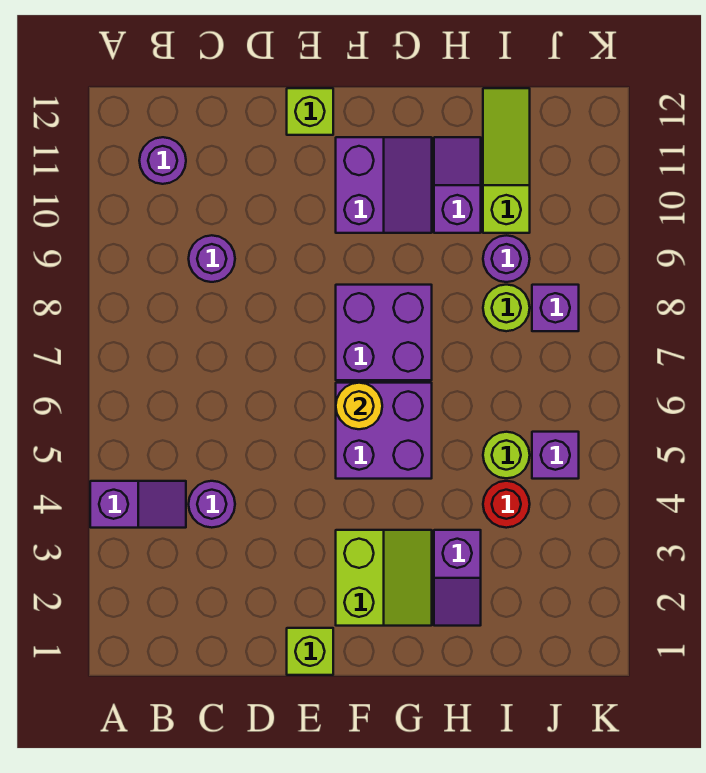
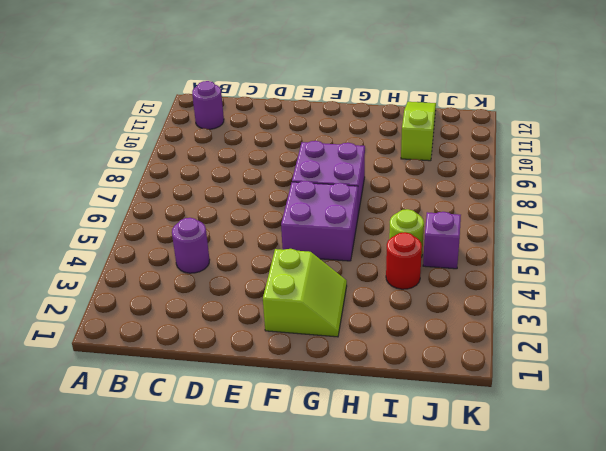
none -> purple 1x2 slope [90,481,186,528]
none -> purple 1x1 round brick [189,235,235,282]
none -> lime 1x1 brick [287,628,333,675]

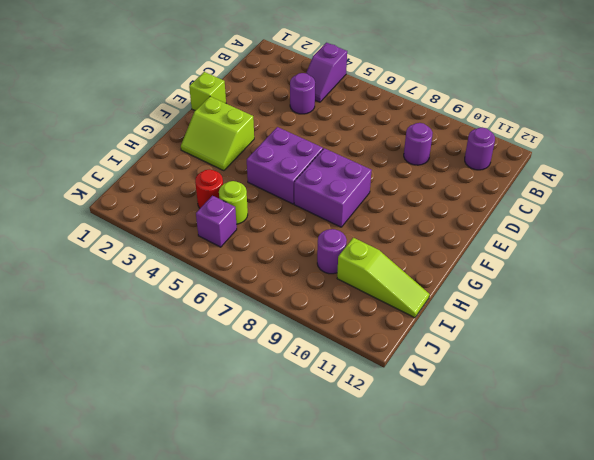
none -> lime 1x1 brick [287,88,333,135]
none -> purple 2x2 slope [336,137,432,233]
none -> purple 1x2 slope [434,530,481,626]

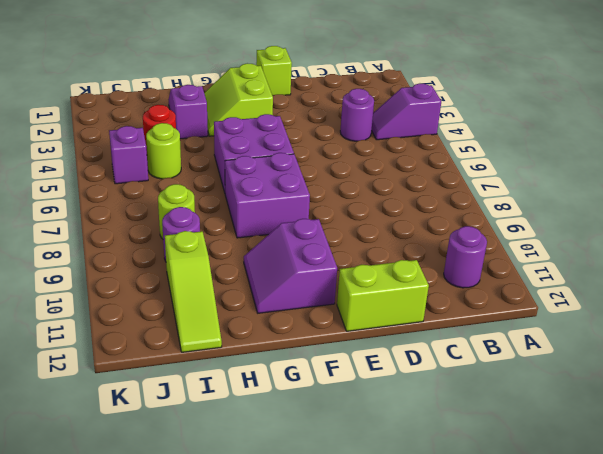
lime 1x2 brick [337,260,429,331] -> lime 1x1 brick [287,88,333,135]
none -> purple 1x1 round brick [189,235,235,282]
none -> purple 1x2 slope [434,137,481,233]
none -> purple 1x1 brick [532,285,579,331]

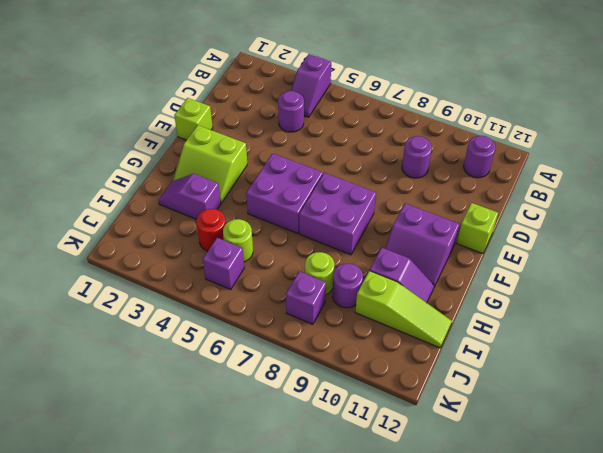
none -> yellow 1x1 round brick [336,383,382,429]

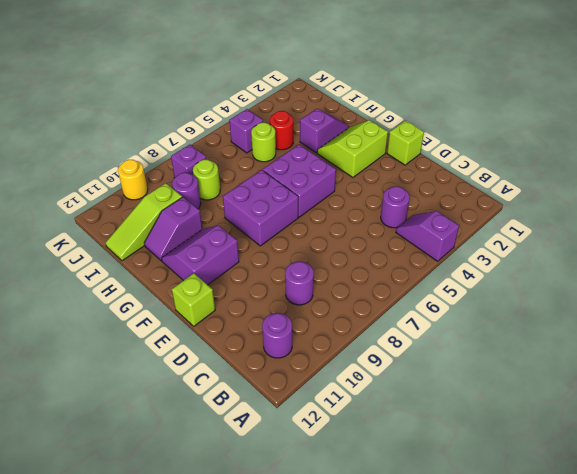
yellow 1x1 round brick [118,160,148,200] -> yellow 1x1 round brick moved to [336,383,382,429]

